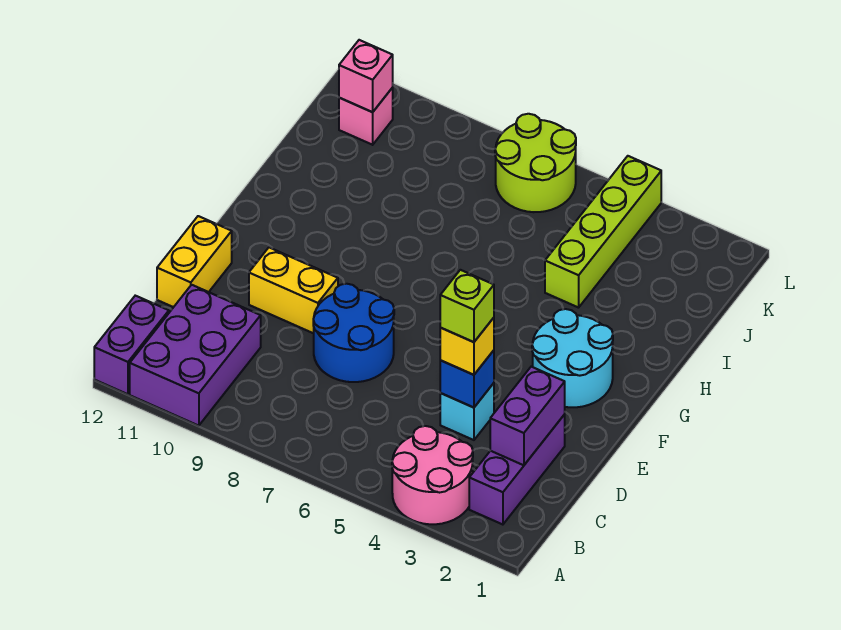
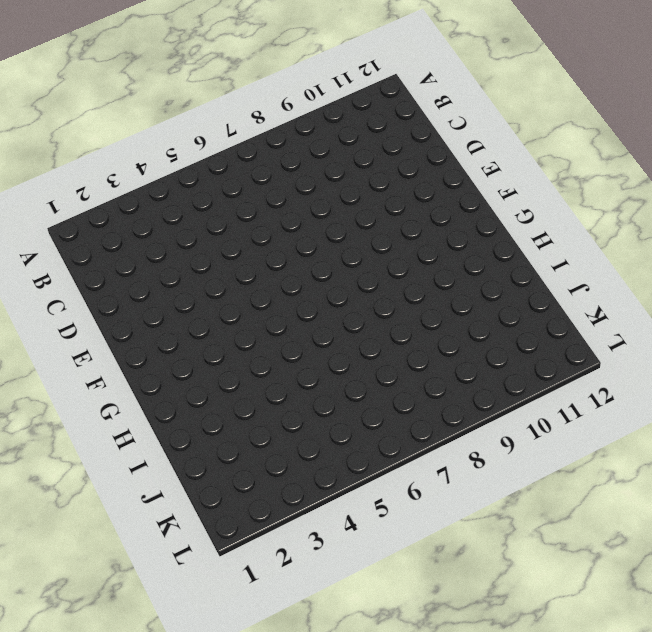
none -> pink 2x2 round brick [392,426,473,524]
none -> purple 2x3 brick [130,285,261,426]
none -> purple 1x2 brick [94,296,169,394]

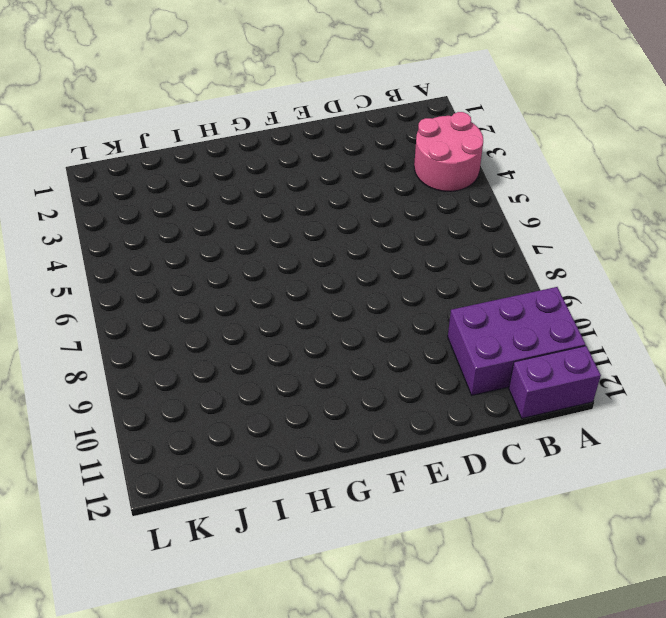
none -> purple 1x3 brick [469,415,565,525]
none -> cyan 1x1 brick [440,383,494,440]
none -> blue 2x2 round brick [313,284,394,382]

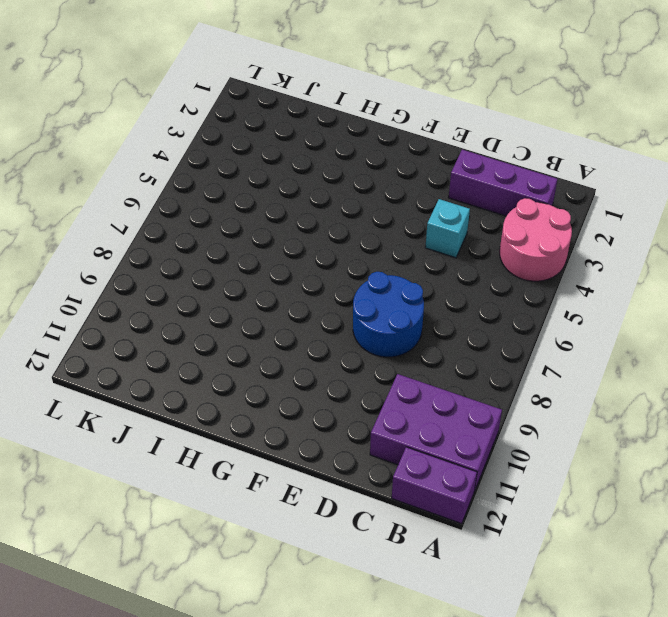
none -> yellow 1x2 brick [157,216,232,307]
none -> yellow 1x2 brick [249,248,338,333]
none -> cyan 2x2 round brick [532,309,613,407]

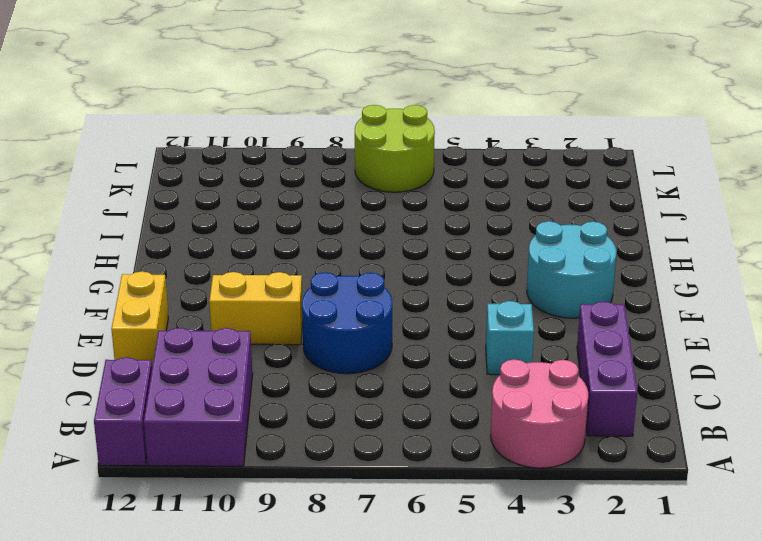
none -> lime 1x4 brick [545,156,661,308]
none -> pink 1x1 brick [339,88,393,145]
none -> purple 1x2 brick [490,367,565,465]

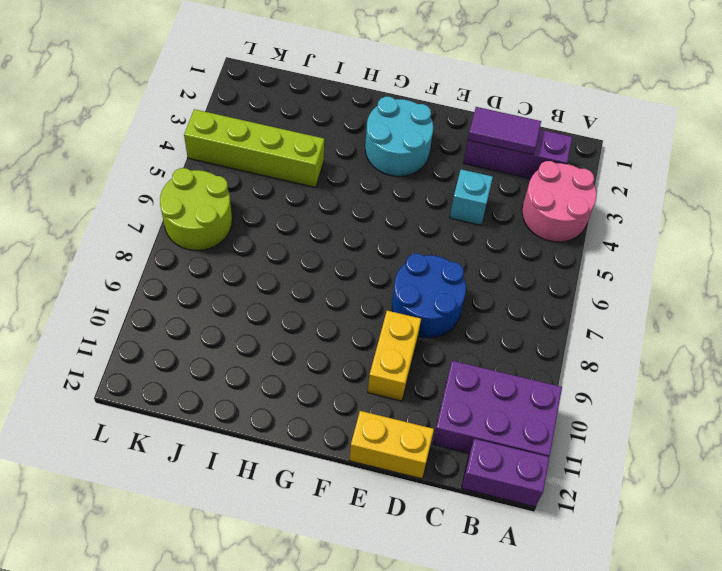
purple 1x2 tile [468,107,541,155] -> purple 1x2 brick [490,367,565,465]
none -> pink 1x1 brick [339,88,393,145]
none -> blue 1x1 brick [440,350,494,408]
none -> pink 1x1 brick [339,40,393,112]

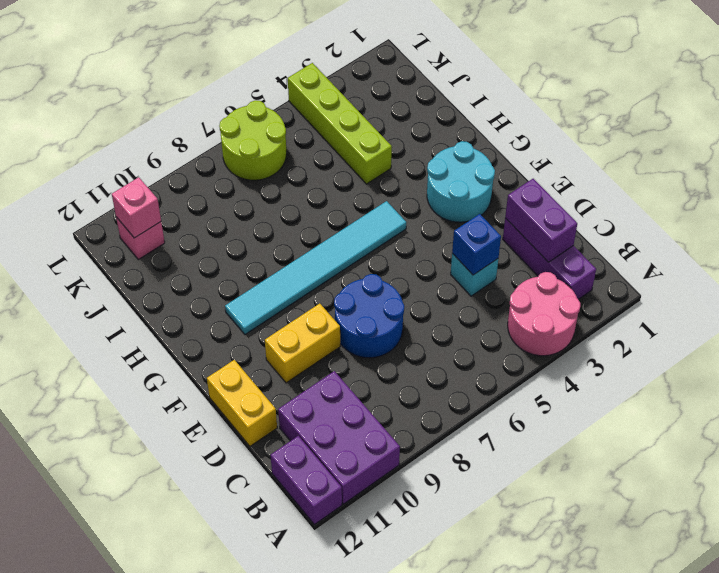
cyan 1x6 tile [225,201,406,334] -> none
none -> yellow 1x1 brick [440,318,494,375]
none -> lime 1x1 brick [440,270,494,342]

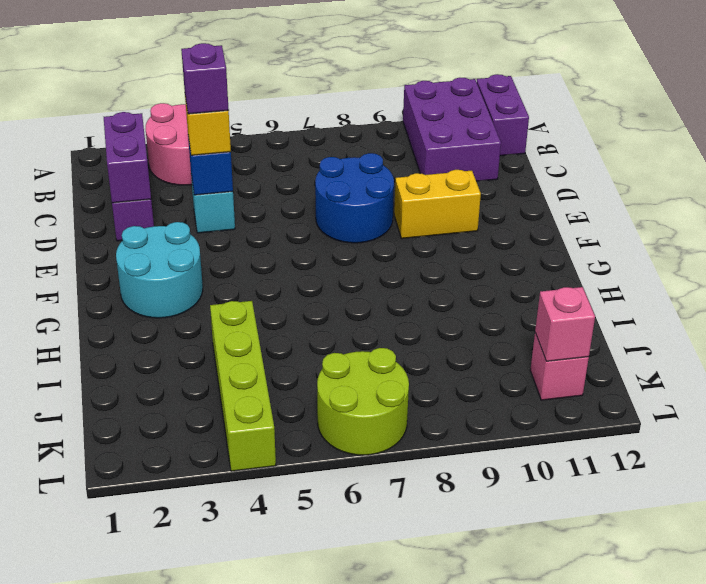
purple 1x1 brick [181,43,229,114] -> lime 1x1 brick [440,270,494,342]
none -> yellow 1x2 brick [157,216,232,307]

